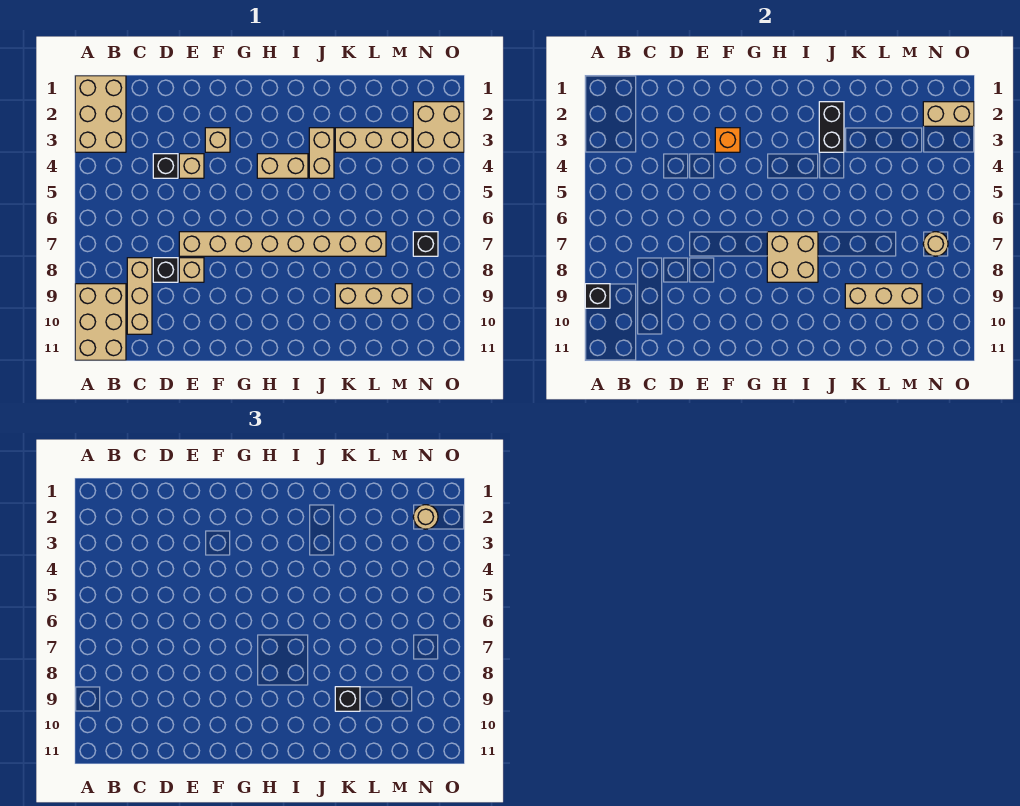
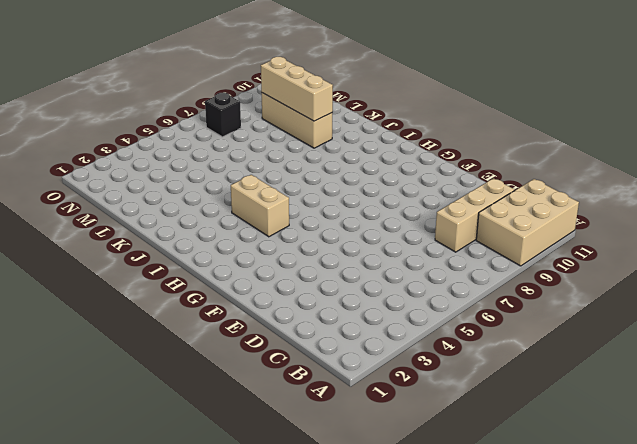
none -> tan 2x3 brick [75,76,126,152]
none -> black 1x1 brick [153,154,178,178]
none -> black 1x1 brick [153,258,178,282]

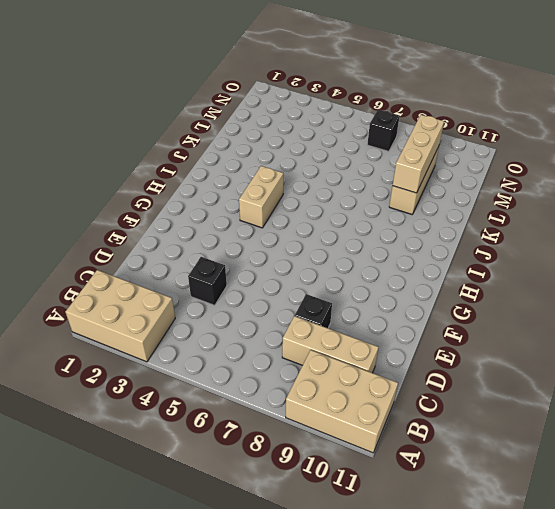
none -> tan 1x1 brick [179,154,204,178]
none -> tan 1x8 brick [179,232,386,256]
none -> tan 1x1 brick [179,258,204,282]

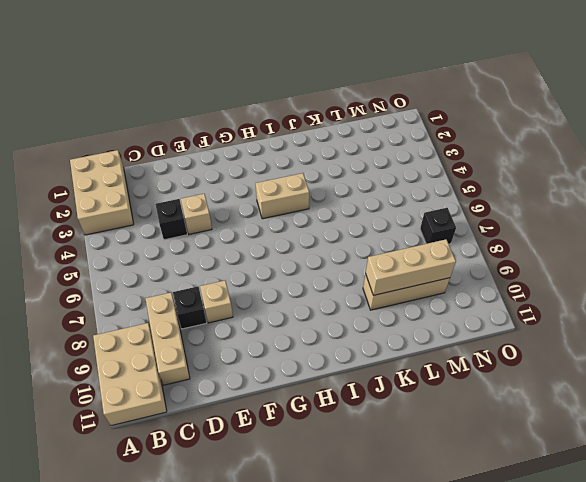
none -> tan 1x8 brick [179,232,386,256]
none -> tan 1x1 brick [205,128,230,152]
none -> tan 1x2 brick [309,128,334,178]

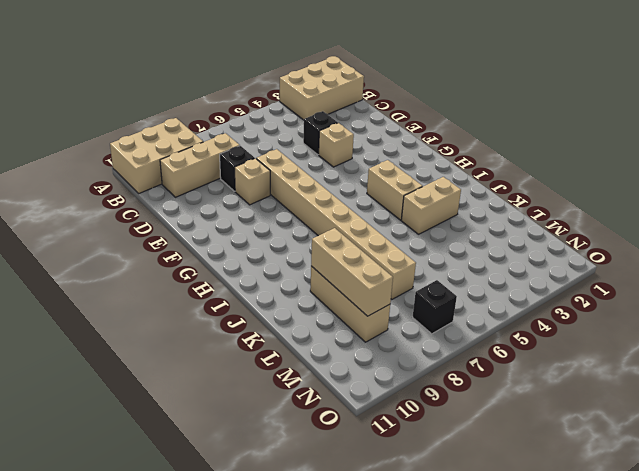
none -> tan 1x1 brick [205,128,230,152]
none -> tan 1x3 brick [335,128,412,152]
none -> tan 2x2 brick [413,102,464,152]

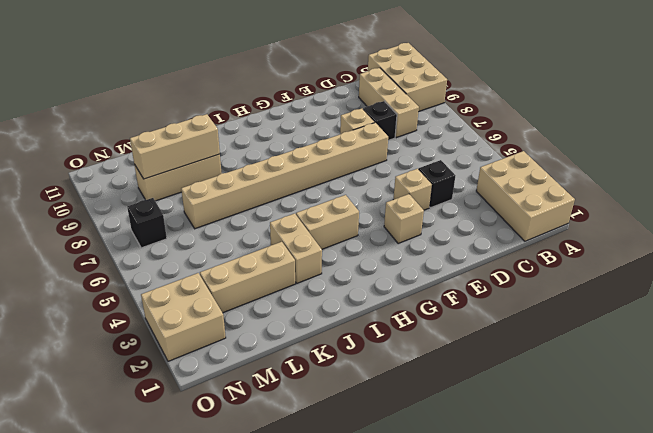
none -> black 1x1 brick [585,284,610,308]
none -> orange 1x1 brick [715,128,740,152]
none -> tan 2x2 brick [767,232,818,282]

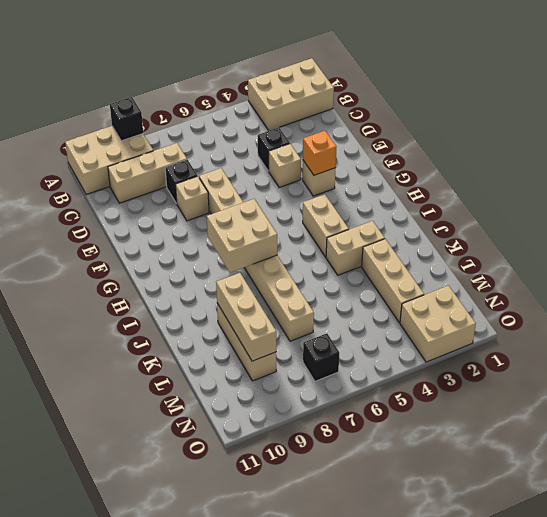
none -> black 1x2 brick [819,102,844,152]
none -> tan 1x2 brick [923,102,974,126]
none -> tan 1x1 round brick [923,232,948,256]

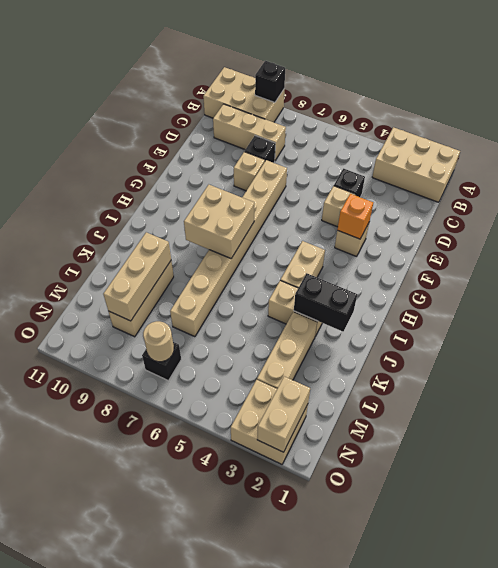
none -> black 1x1 brick [335,687,360,711]
none -> tan 1x1 round brick [413,505,438,529]

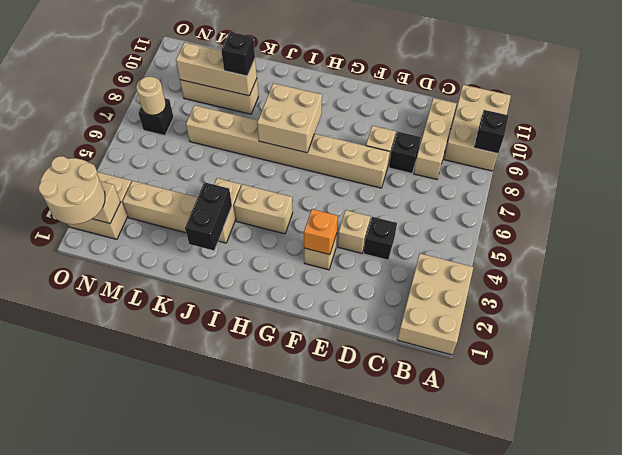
tan 2x2 round brick [38,156,105,224] -> tan 1x1 round brick [413,505,438,529]

